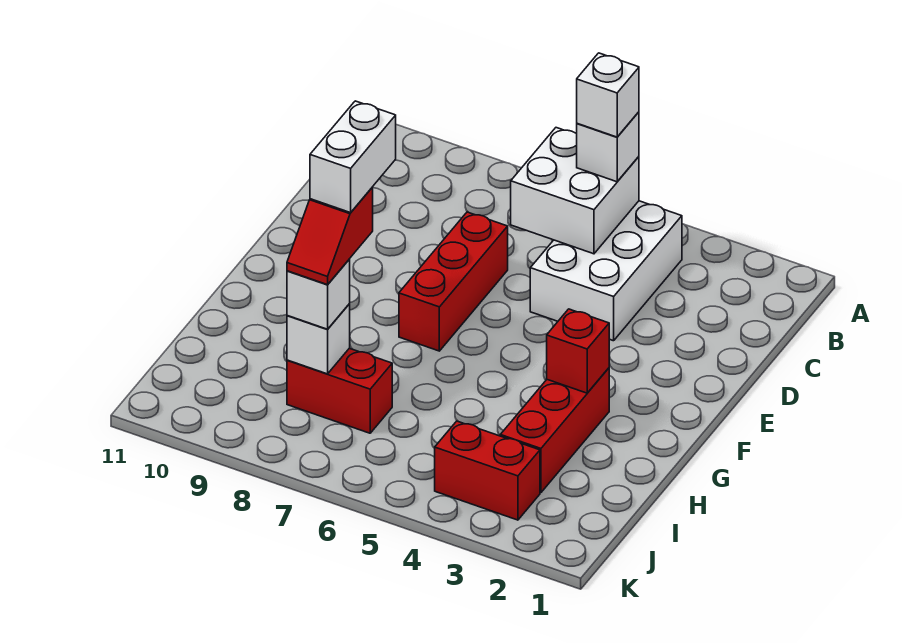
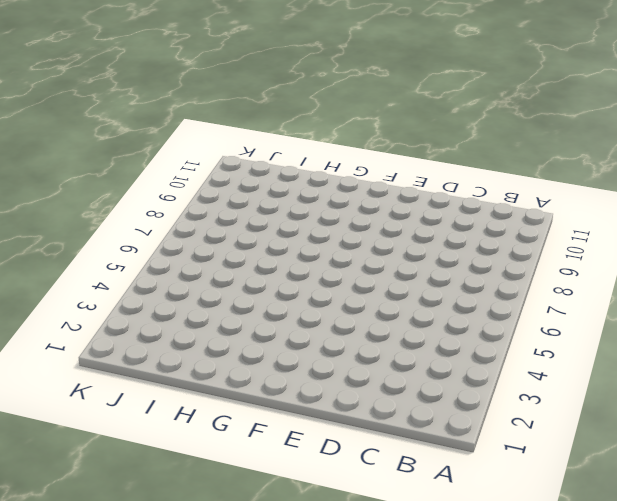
none -> white 2x3 brick [530,201,682,341]
none -> red 1x3 brick [399,212,508,351]
none -> red 1x3 brick [500,368,609,493]

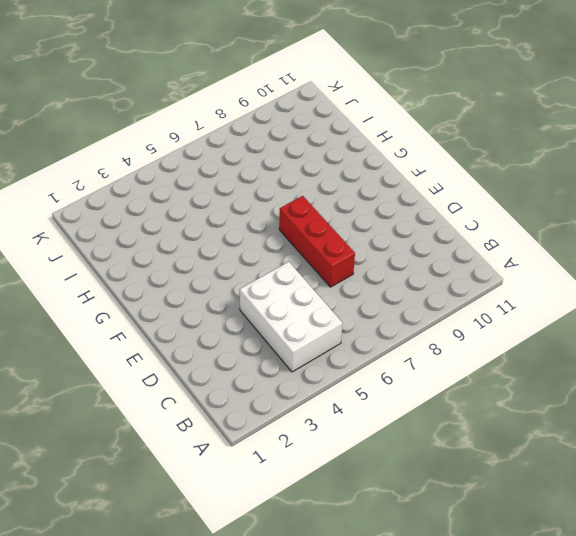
none -> red 1x3 brick [500,368,609,493]
none -> red 1x2 brick [287,348,392,433]
none -> red 1x2 brick [435,421,540,520]

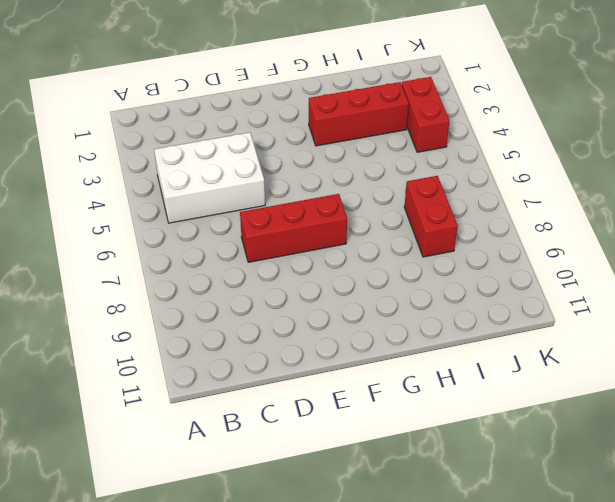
none -> white 2x2 brick [511,128,639,254]
none -> red 1x1 brick [547,309,609,393]
none -> white 1x1 brick [287,304,350,374]

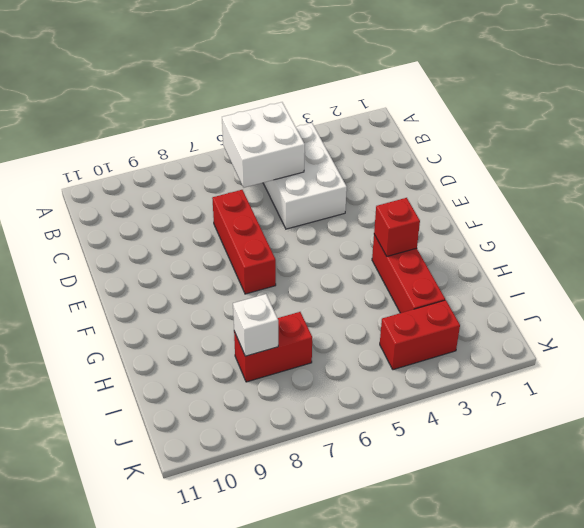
none -> white 1x1 brick [577,112,639,182]
none -> white 1x1 brick [287,259,350,329]
none -> white 1x1 brick [577,53,639,137]

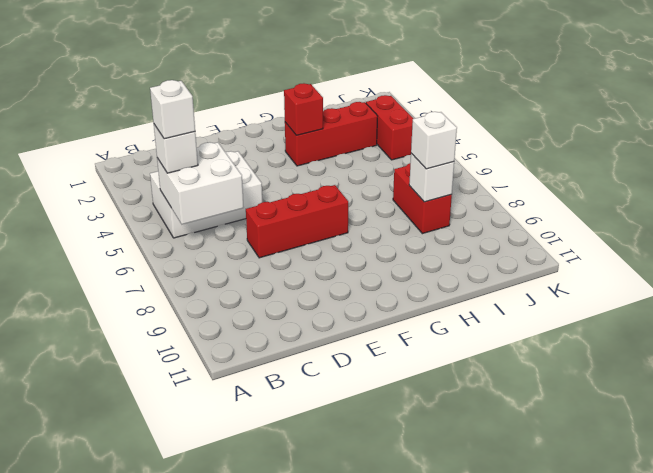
none -> red 1x2 slope [287,187,373,285]
none -> white 1x2 brick [310,101,396,213]

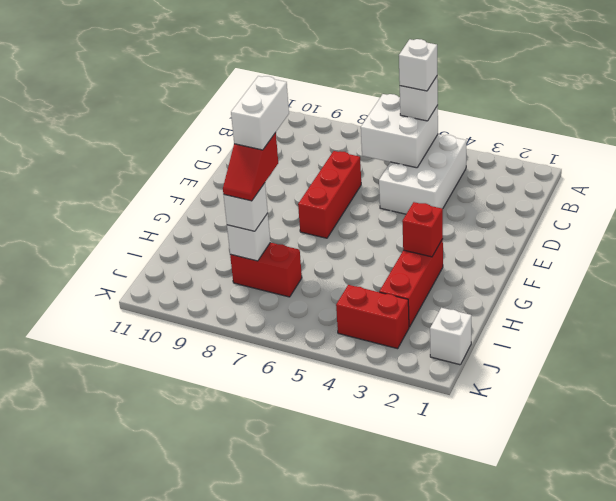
white 1x1 brick [430,308,471,365] -> none

